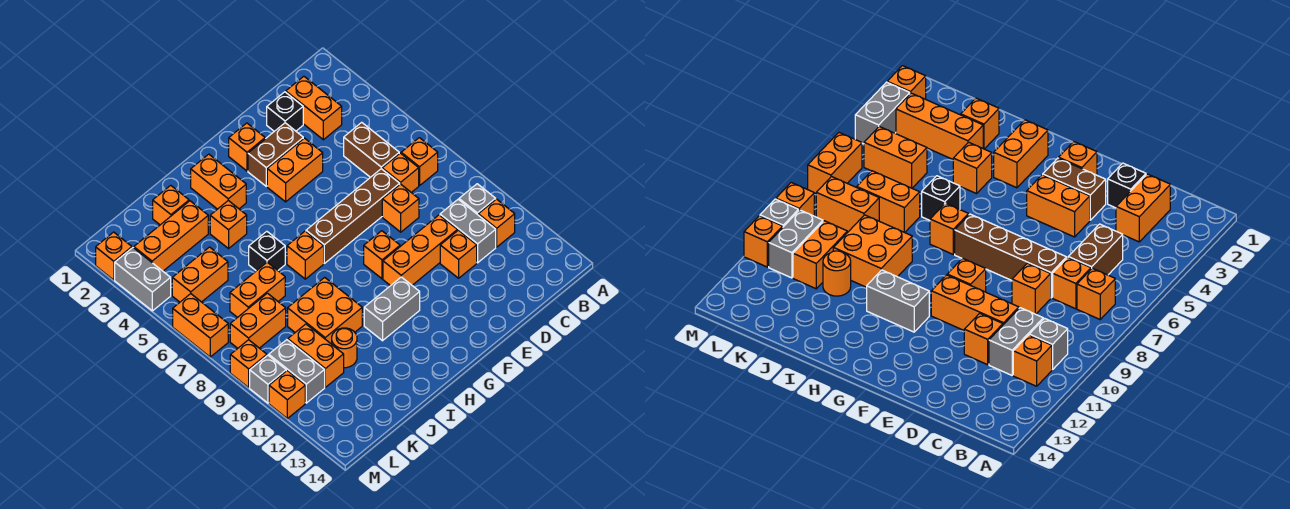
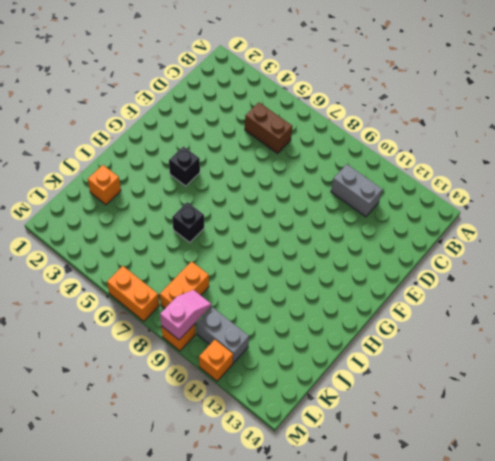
black 1x1 brick [169,146,200,186] -> black 1x1 brick moved to [267,92,303,131]
pink 1x2 slope [160,290,211,340] -> none
none -> orange 1x1 brick [401,138,438,186]
none -> grey 1x1 brick [459,184,496,215]
none -> orange 1x1 brick [478,199,515,247]
none -> orange 1x2 brick [286,76,342,140]

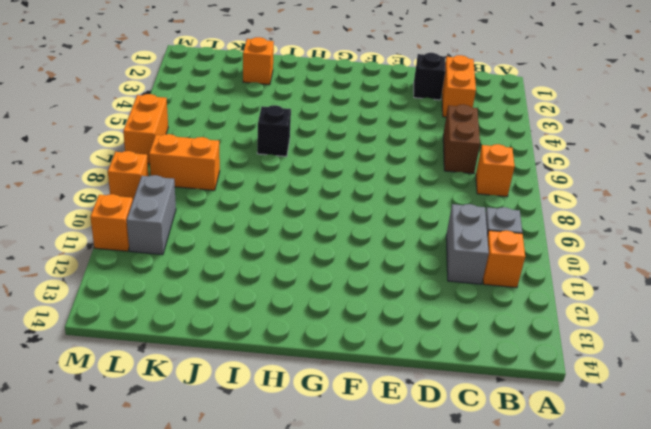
none -> orange 1x1 brick [382,153,419,192]
none -> brown 1x4 brick [306,169,400,263]
none -> orange 1x1 brick [382,184,419,232]
none -> orange 1x3 brick [383,215,457,286]

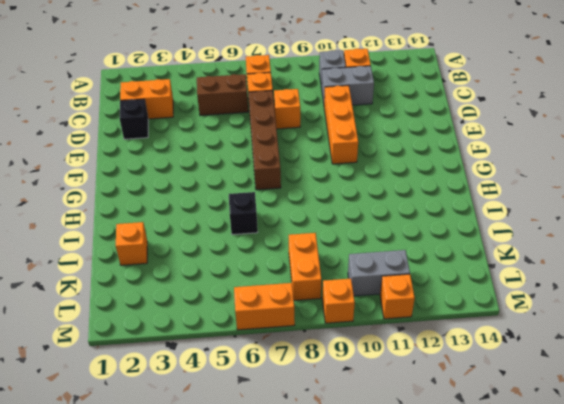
none -> orange 1x1 brick [440,230,477,278]
none -> brown 1x2 brick [248,123,303,186]
none -> orange 1x2 brick [267,138,323,202]
none -> orange 1x1 brick [229,123,265,171]

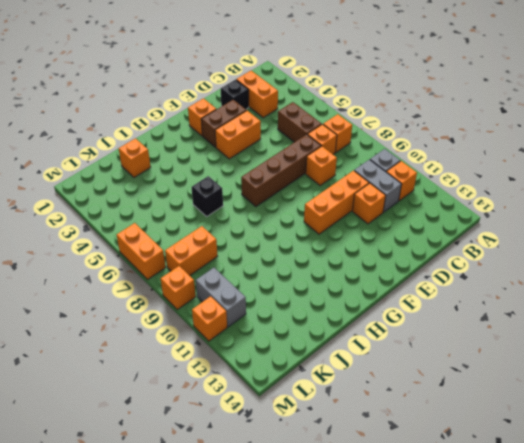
none -> orange 1x1 brick [364,231,400,279]
none -> grey 1x2 brick [364,277,420,341]
none -> orange 1x2 brick [191,154,246,209]
none -> orange 1x1 brick [287,231,324,279]

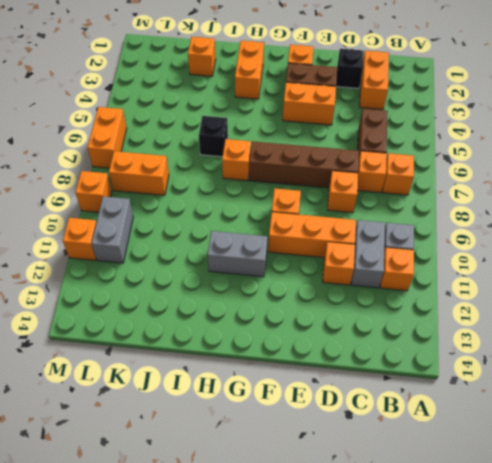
none -> orange 1x1 brick [210,201,247,249]
none -> orange 2x2 brick [288,277,362,344]
none -> orange 1x3 brick [134,201,208,271]
none -> orange 1x2 brick [230,262,285,317]

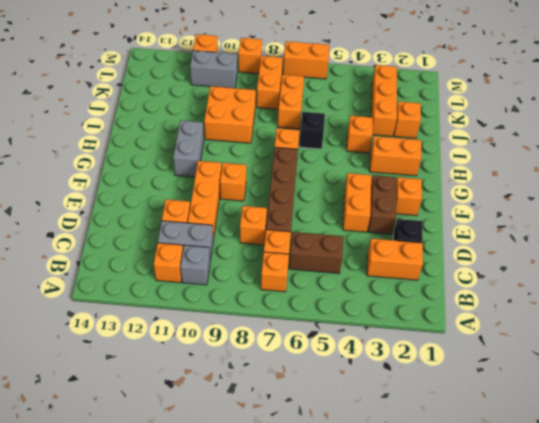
none -> orange 1x1 round brick [332,328,357,368]
none -> orange 1x2 brick [172,247,228,302]
none -> orange 1x2 brick [288,324,344,387]
none -> orange 1x1 brick [96,232,132,280]

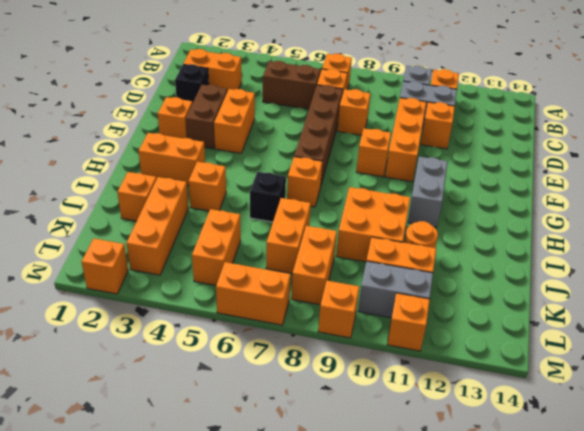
none -> grey 1x2 brick [115,248,171,311]
none -> grey 1x1 brick [250,355,286,403]

